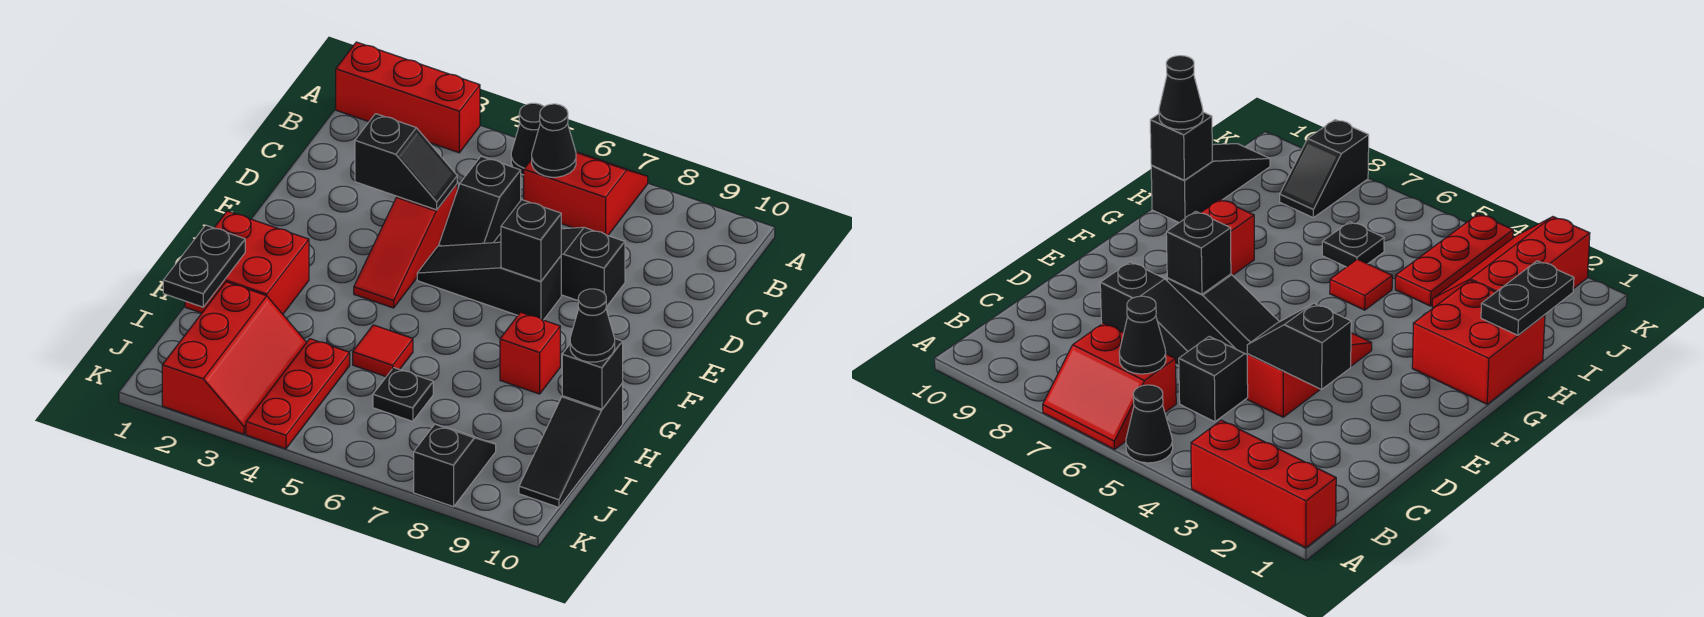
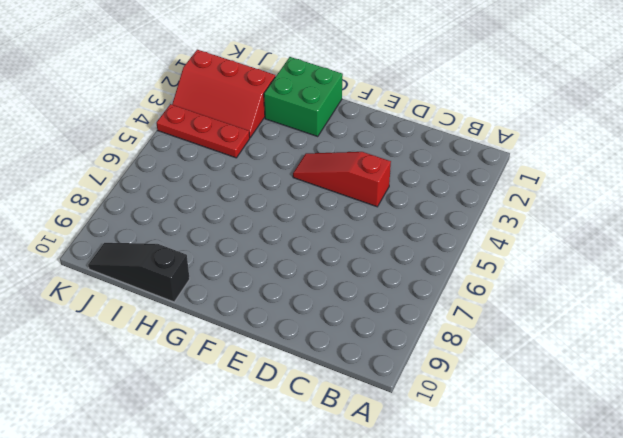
green 2x2 brick [264,57,343,137] -> red 2x2 brick [185,211,309,314]
none -> red 1x3 brick [336,42,480,153]
none -> black 1x1 cone [511,103,544,175]
none -> red 2x2 slope [524,152,648,235]

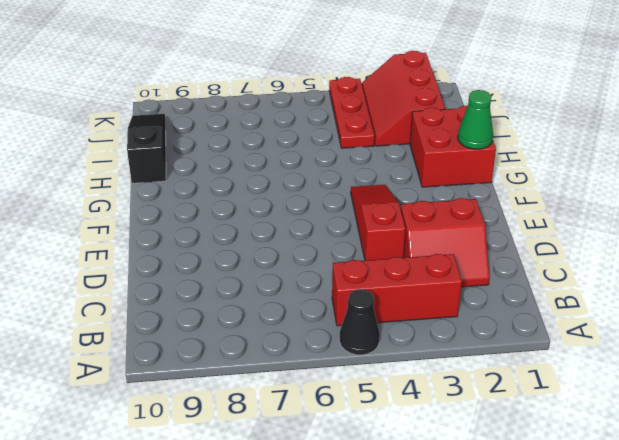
red 1x3 brick [332,254,462,326] -> red 1x3 brick moved to [336,42,480,153]
red 2x2 slope [401,198,490,287] -> red 2x2 slope moved to [524,152,648,235]
green 1x1 cone [458,90,493,149] -> none
none -> black 1x2 slope [439,156,521,246]
none -> black 1x3 slope [494,227,625,307]
none -> black 1x3 slope [417,242,561,320]

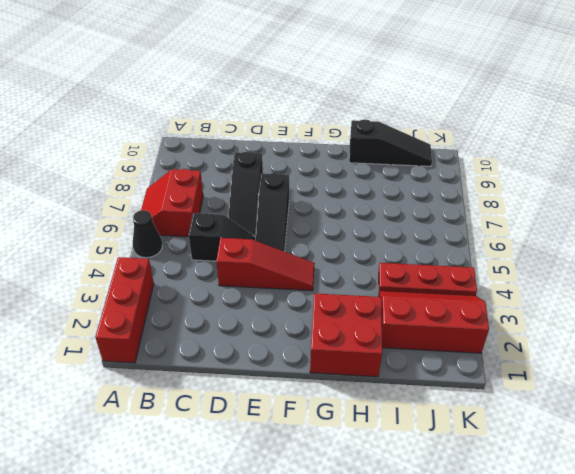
none -> red 1x1 brick [500,312,560,394]
none -> red 1x1 tile [353,325,413,377]
none -> black 1x1 plate [373,368,433,421]

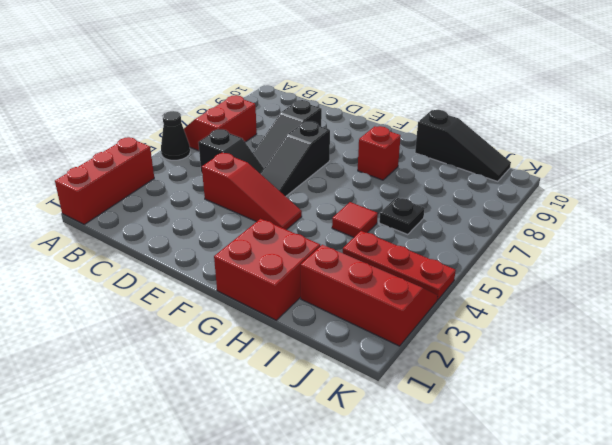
none -> black 1x2 slope [414,424,496,507]
none -> black 1x1 cone [532,104,576,177]
none -> black 1x2 slope [355,114,457,210]

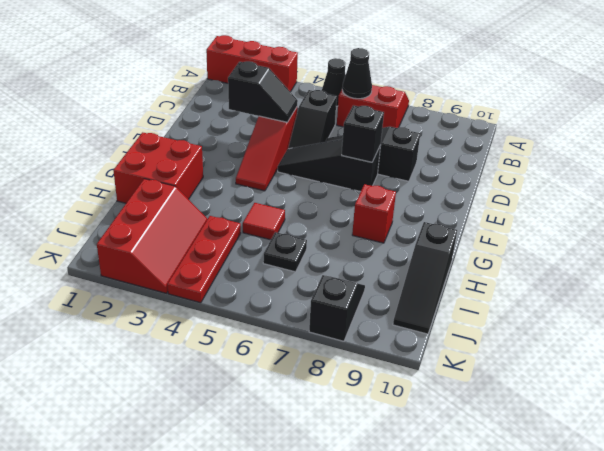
none -> black 1x2 plate [163,225,245,307]
none -> black 1x1 brick [562,339,623,409]
none -> black 1x1 cone [570,289,615,362]

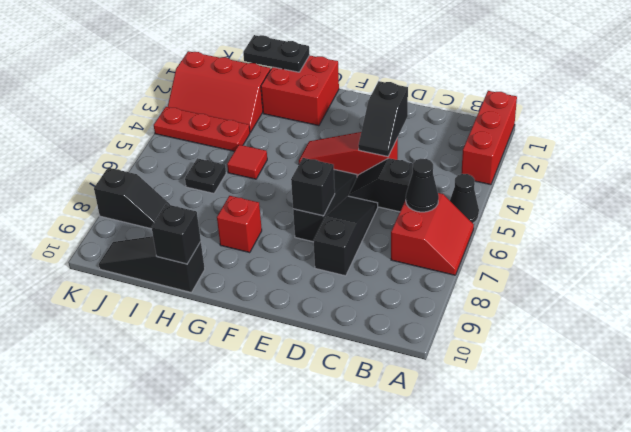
none -> black 1x1 cone [570,289,615,362]

